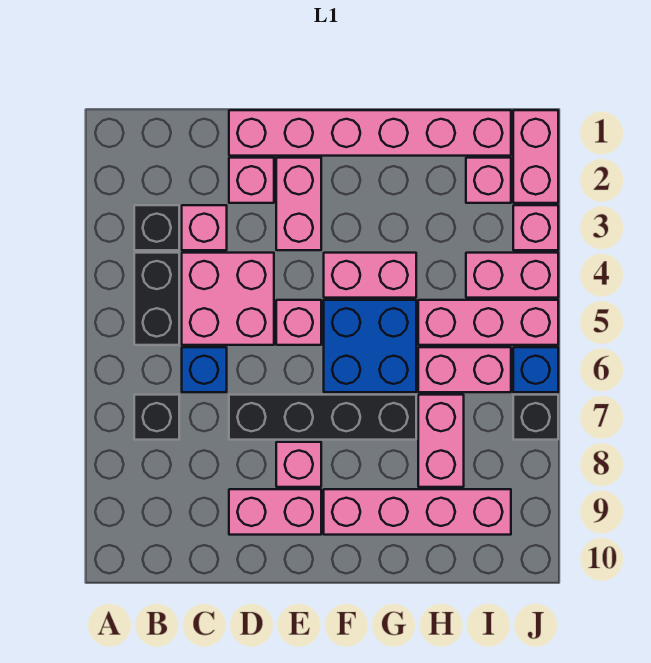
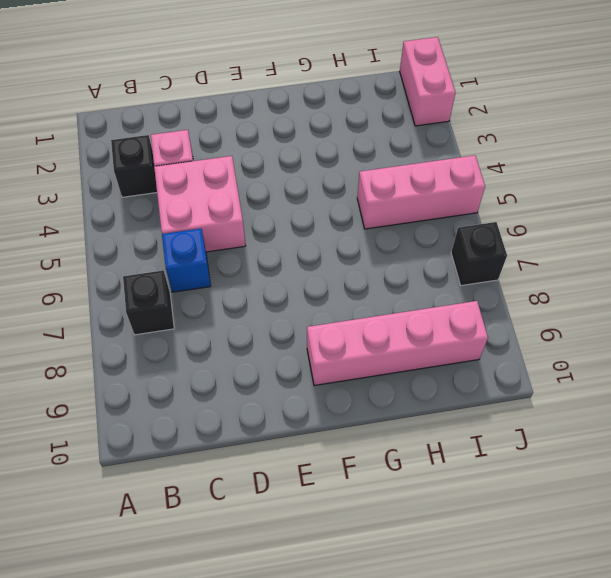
none -> black 1x2 brick [134,253,179,345]
none -> pink 1x6 brick [229,110,511,156]
none -> pink 1x1 brick [229,158,274,203]

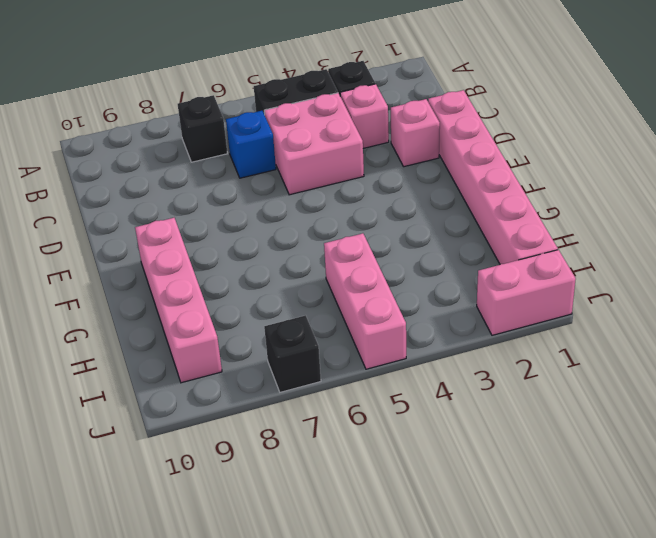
none -> black 1x4 brick [229,395,416,440]
none -> pink 1x2 brick [229,489,321,535]
none -> pink 1x2 brick [276,158,321,250]

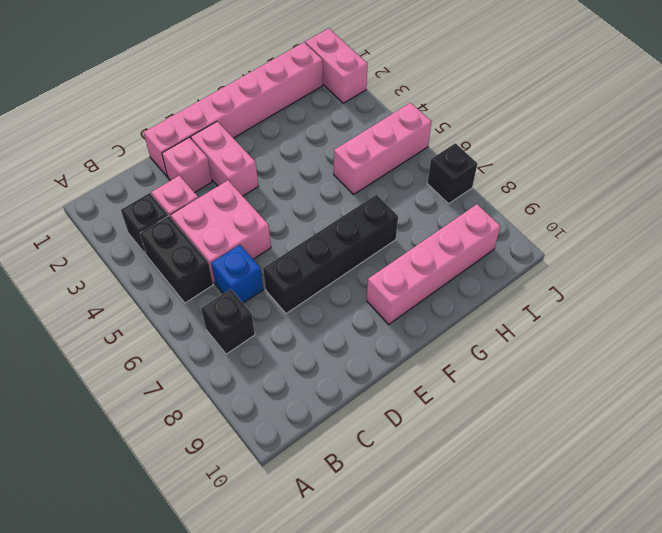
none -> pink 1x2 brick [229,489,321,535]
none -> pink 1x1 brick [276,300,321,345]
none -> pink 1x1 brick [276,442,321,487]

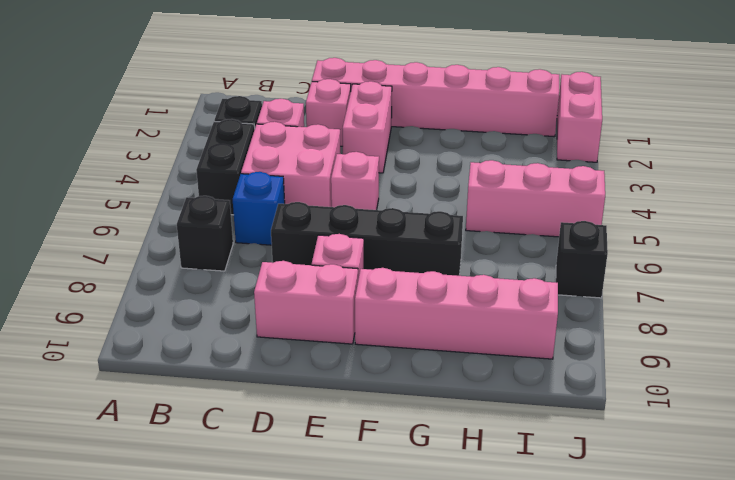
none -> pink 1x2 brick [324,253,416,298]
none -> blue 2x2 brick [324,300,416,392]
none -> pink 1x2 brick [418,347,511,392]

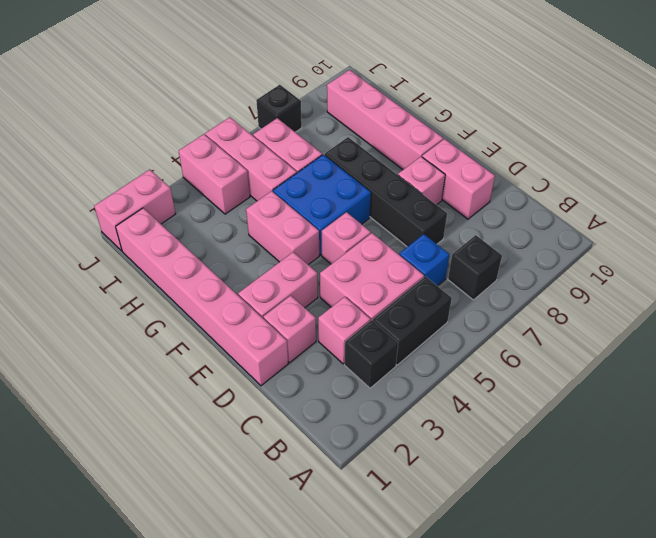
none -> pink 1x2 brick [418,395,464,487]
none -> pink 1x1 brick [466,158,511,203]
none -> pink 1x1 brick [513,205,558,250]

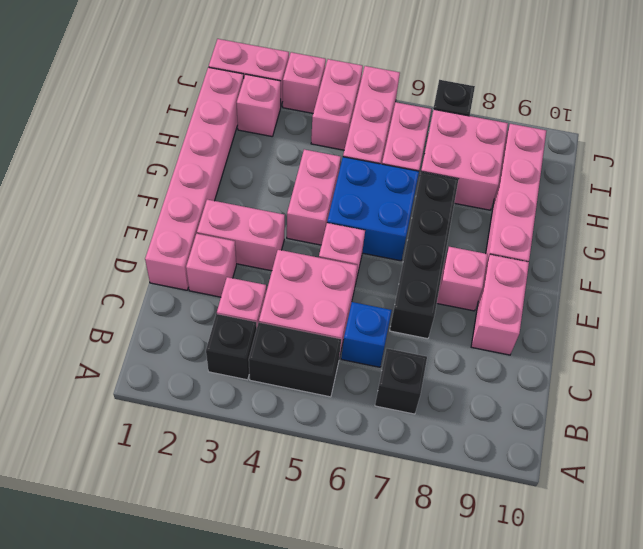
pink 2x2 brick [421,109,508,210] -> pink 1x2 brick [418,395,464,487]
none -> blue 1x1 brick [513,347,558,392]

